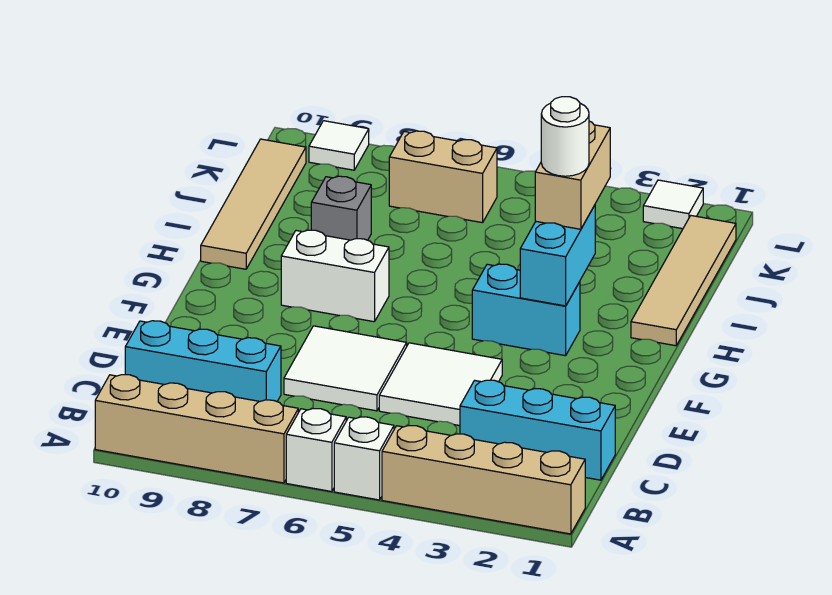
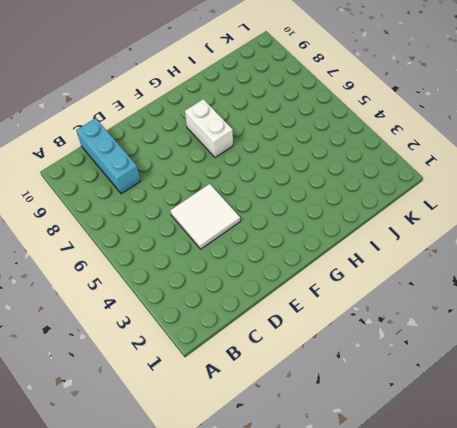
none -> tan 1x4 brick [382,426,585,534]
none -> white 1x1 brick [334,417,394,500]
none -> white 1x1 brick [286,409,346,492]

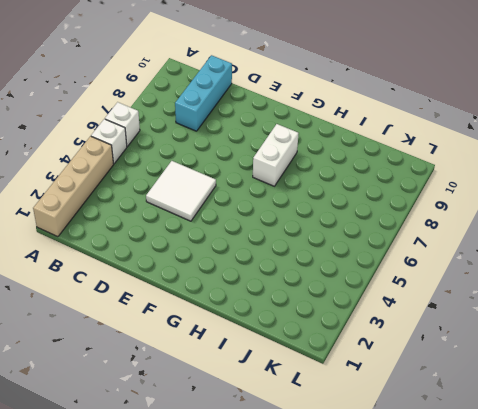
none -> tan 1x4 brick [95,375,298,483]
none -> cyan 1x3 brick [460,380,615,480]
none -> white 2x2 tile [284,326,407,411]

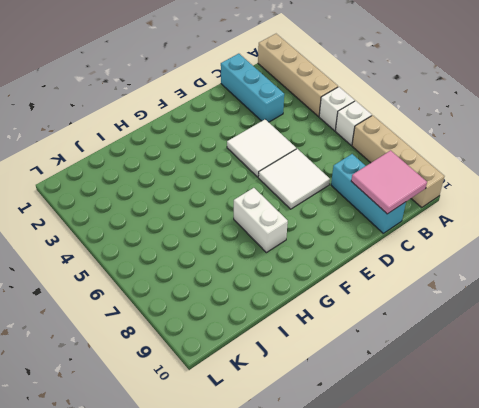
pink 2x2 tile [351,150,427,214] -> none
none -> cyan 1x2 brick [472,264,580,356]
none -> tan 1x4 tile [631,216,736,346]
none -> tan 1x4 tile [201,139,306,269]

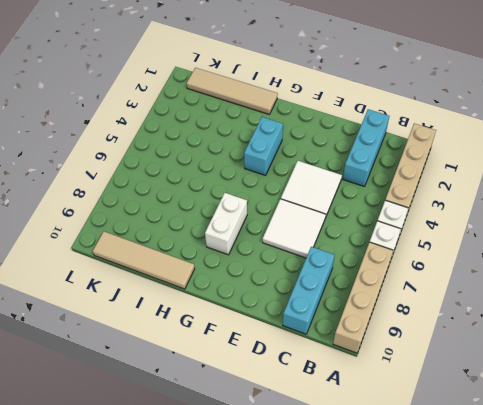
none -> grey 1x1 brick [311,176,371,240]
none -> tan 1x2 brick [389,131,497,223]
none -> white 1x1 tile [643,180,703,229]

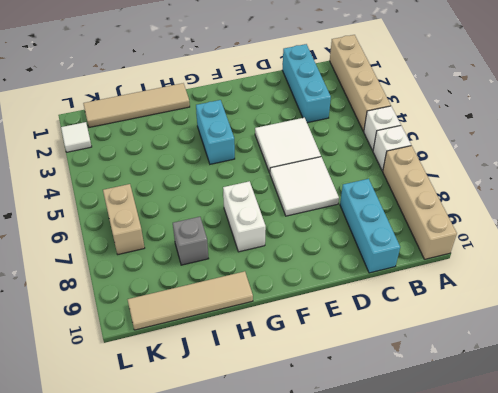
none -> white 1x1 tile [309,121,369,170]
none -> cyan 1x2 brick [520,205,595,306]
none -> tan 1x2 brick [535,121,610,229]

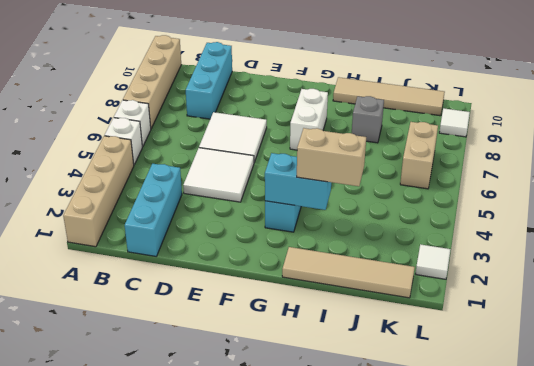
none -> white 1x1 round brick [541,97,589,176]

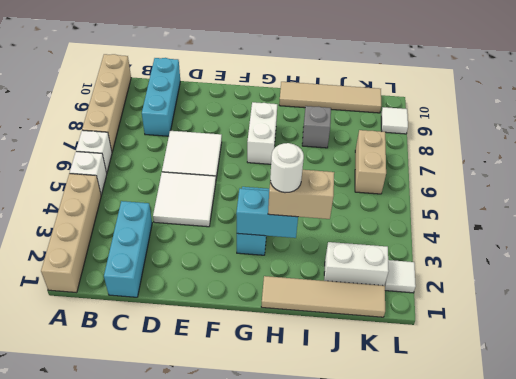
white 1x2 brick [324,242,389,286] -> none

